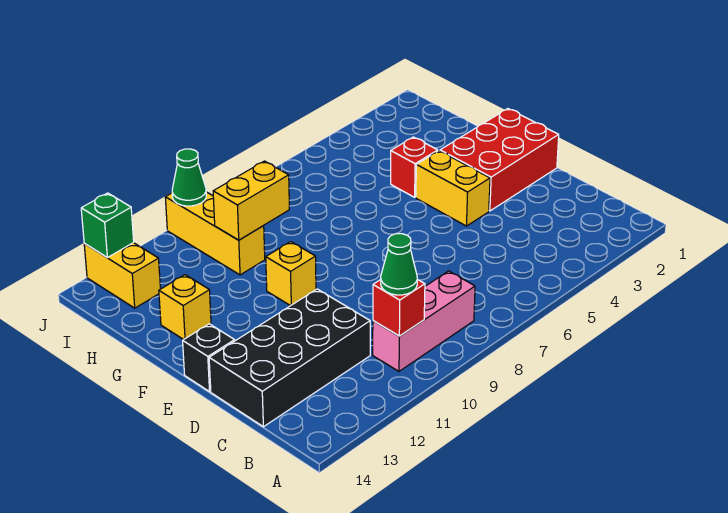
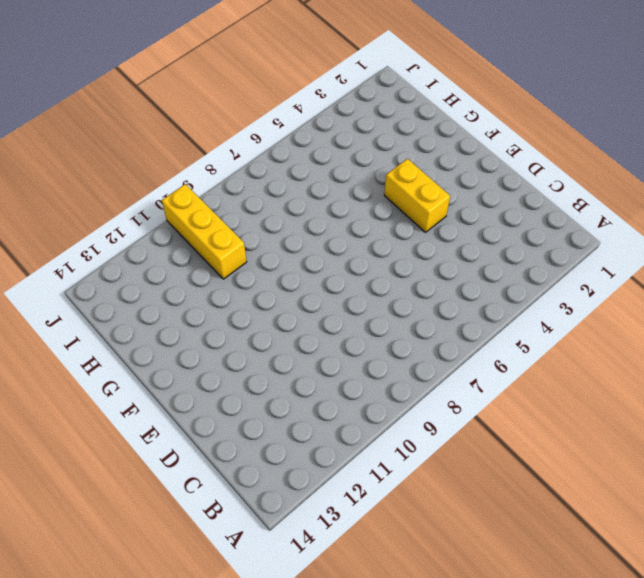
none -> pink 1x3 brick [373,271,475,371]
none -> black 2x4 brick [209,289,370,427]
none -> red 2x3 brick [440,109,559,211]

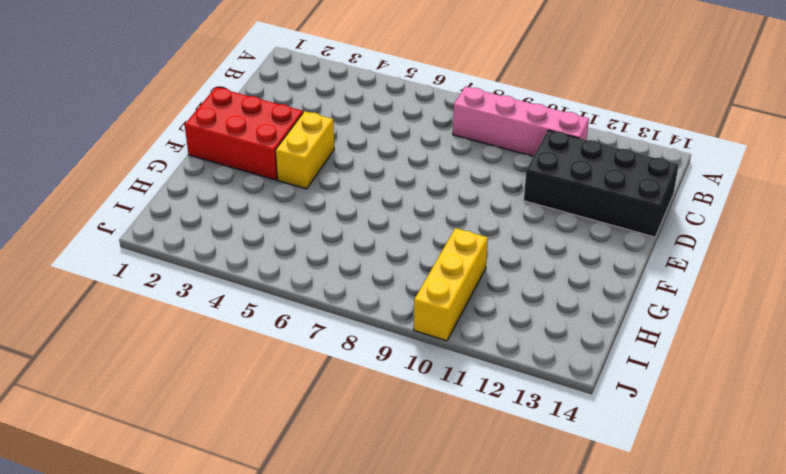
pink 1x4 brick [453,87,589,156] -> pink 1x3 brick [373,271,475,371]
none -> black 1x1 brick [183,324,235,392]
none -> yellow 1x1 brick [266,242,316,306]
none -> red 1x1 brick [391,137,438,197]

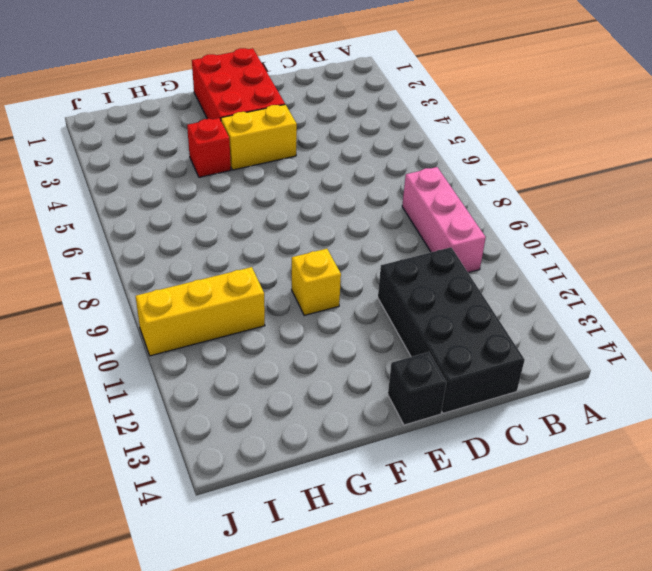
none -> yellow 1x1 brick [159,275,211,340]
none -> yellow 1x2 brick [84,243,160,308]
none -> red 1x1 brick [373,279,425,336]

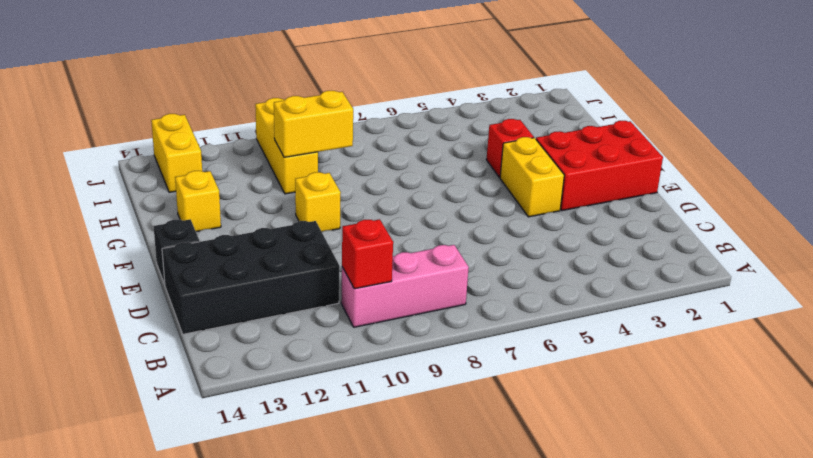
none -> green 1x1 cone [172,149,206,206]
none -> green 1x1 brick [81,193,134,257]
none -> green 1x1 cone [381,234,417,295]

